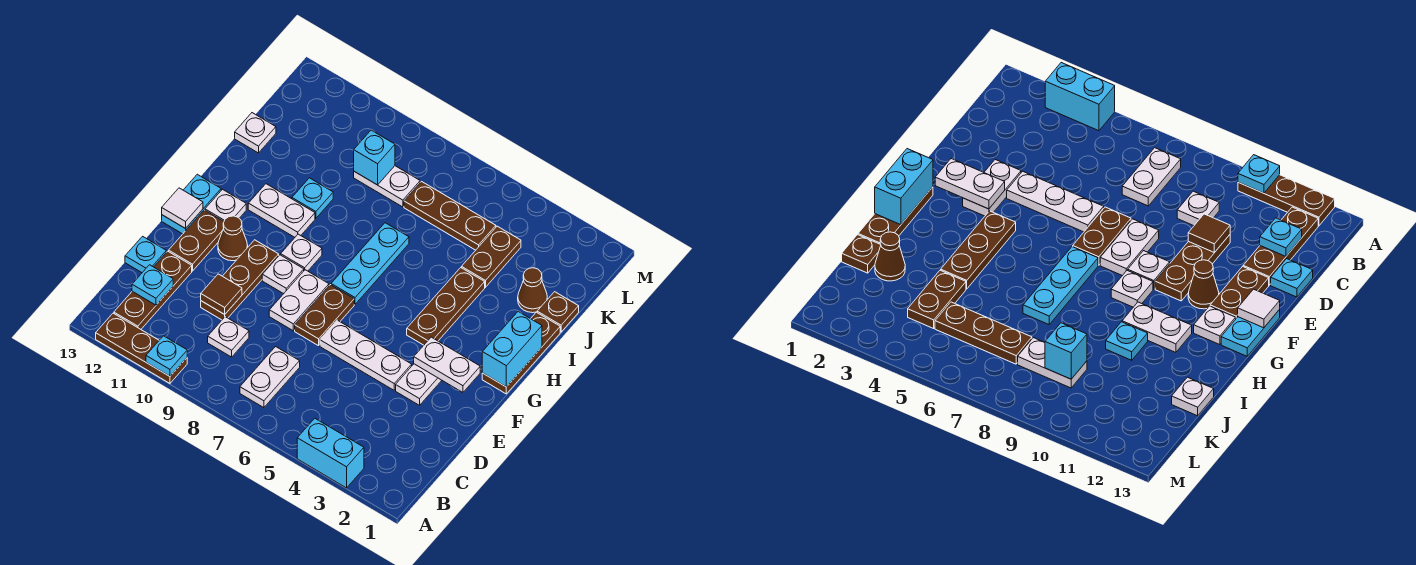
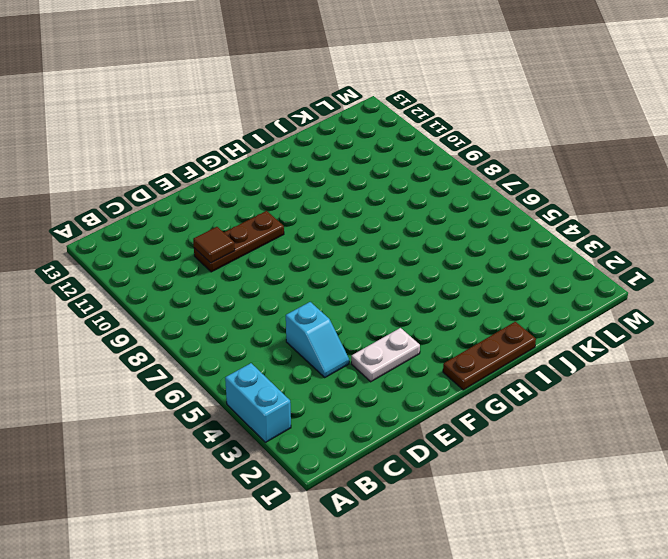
cyan 1x2 slope [286,302,349,377] -> none
none -> brown 1x3 plate [96,313,187,383]
none -> white 1x2 plate [240,347,300,408]
none -> brown 1x3 plate [114,251,192,329]
none -> white 1x1 plate [208,317,249,357]

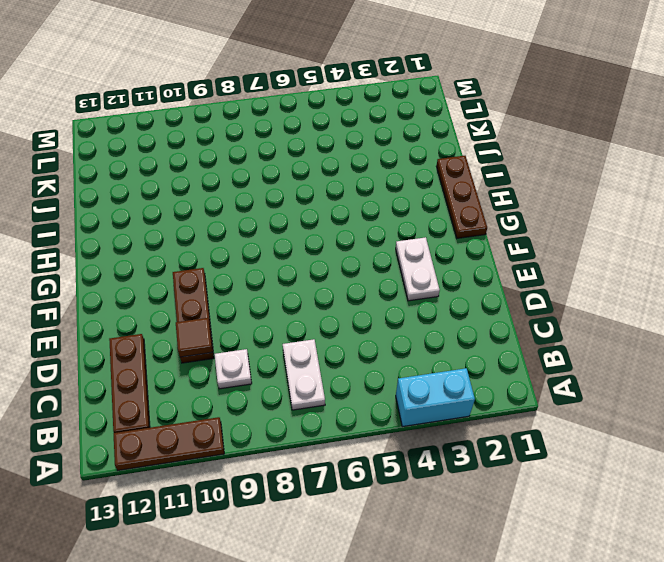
none -> cyan 1x1 plate [125,236,166,273]
none -> white 1x3 plate [320,320,412,390]
none -> brown 1x2 plate [295,285,354,346]
none -> white 1x2 plate [269,270,329,331]

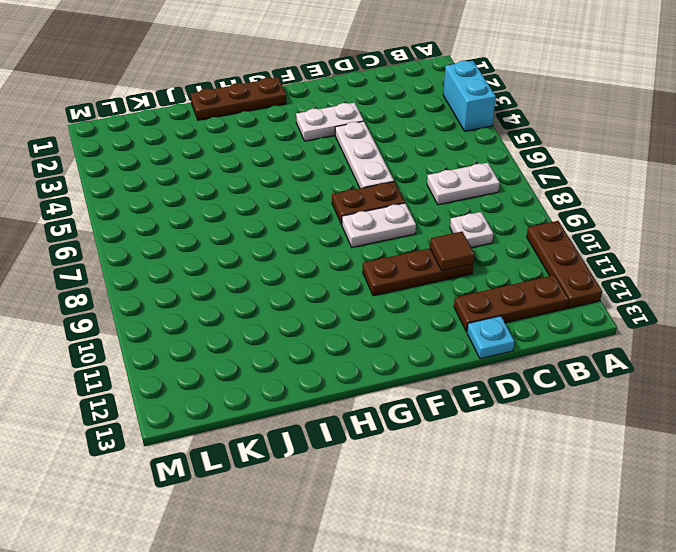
none -> brown 1x2 plate [169,210,224,271]
none -> white 1x1 plate [262,255,304,294]
none -> brown 1x1 cone [218,216,248,261]
none -> cyan 1x2 plate [162,174,221,234]

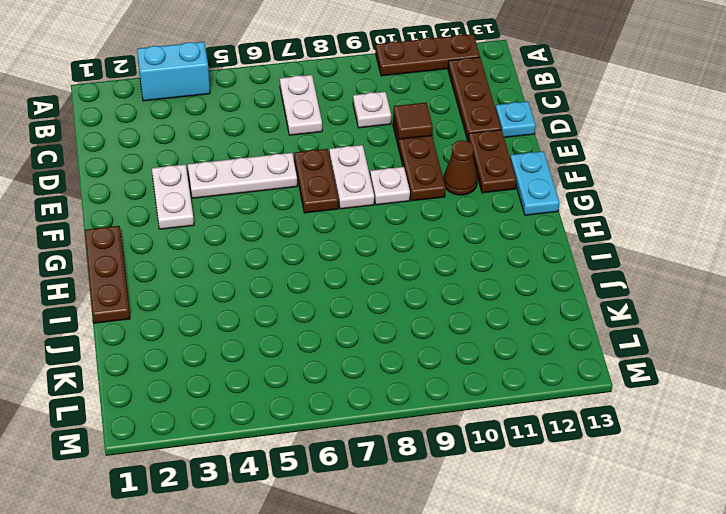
none -> brown 1x3 plate [407,268,485,345]
none -> cyan 1x3 plate [331,223,409,304]
none -> white 1x1 plate [281,234,322,271]
none -> white 1x1 plate [205,189,246,221]

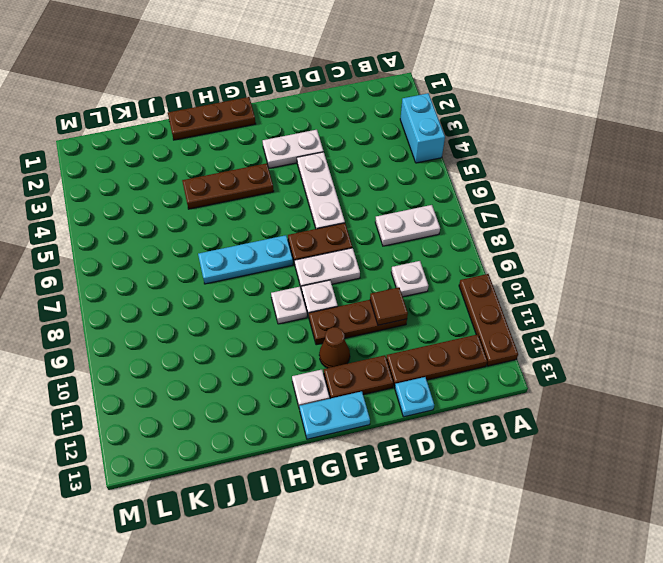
none -> white 1x2 plate [248,184,315,237]
none -> cyan 1x1 plate [292,178,333,218]
none -> brown 1x1 plate [537,292,579,332]
none -> brown 1x1 cone [518,268,547,313]

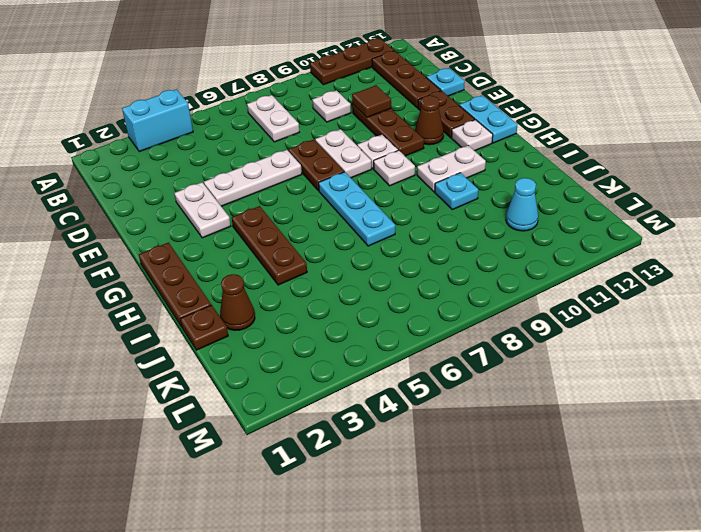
cyan 1x1 cone [506,178,538,231] -> none
none -> brown 1x2 plate [462,226,521,287]
none -> white 1x1 plate [235,113,276,153]
none -> brown 1x3 plate [404,182,496,250]
none -> white 1x2 plate [354,166,420,207]

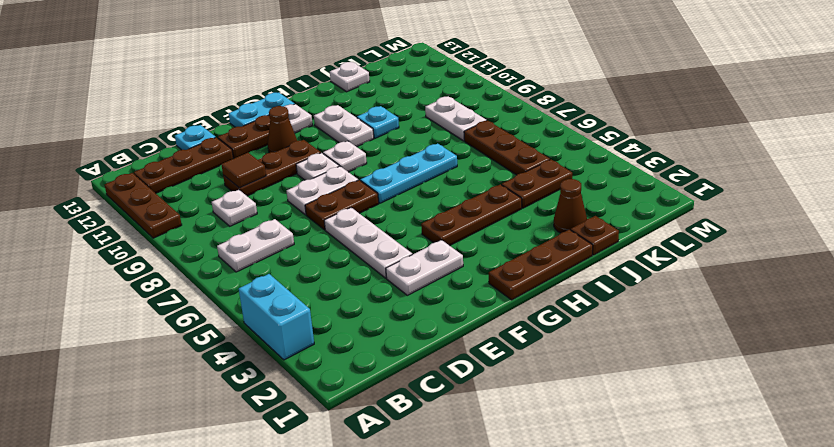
none -> cyan 1x1 plate [146,336,187,376]
none -> cyan 1x1 plate [132,265,173,305]
none -> white 1x2 plate [414,337,480,392]
none -> white 1x1 tile [162,188,203,229]

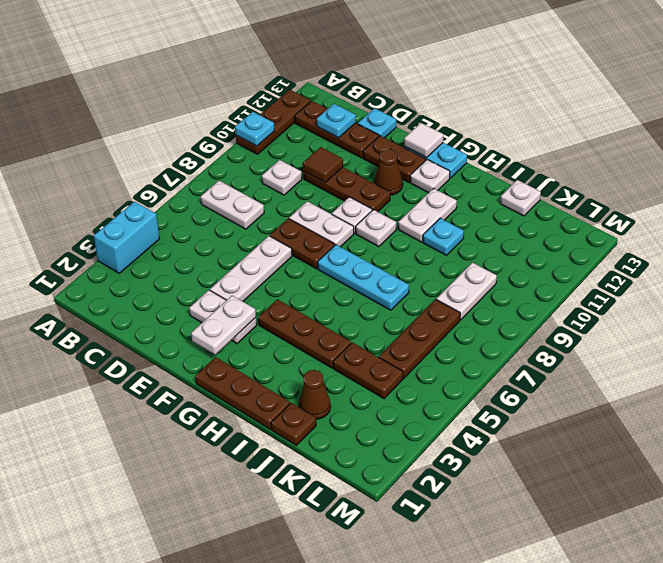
none -> cyan 1x2 brick [482,312,542,387]
none -> cyan 1x1 brick [354,130,395,185]

